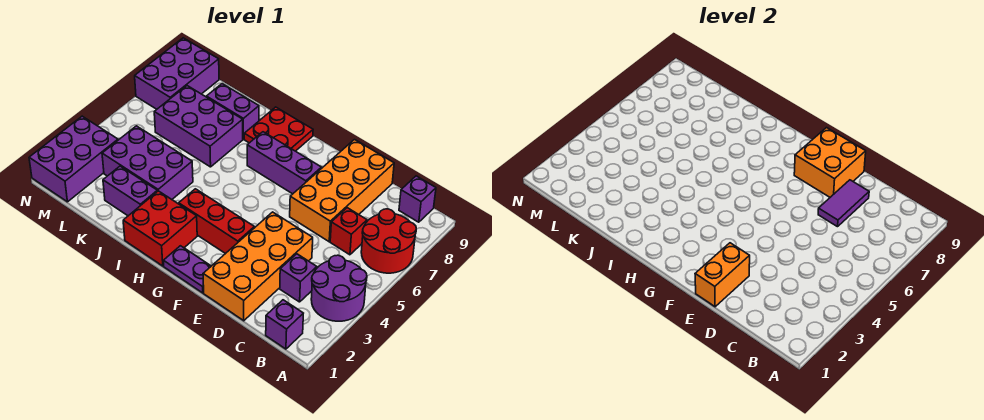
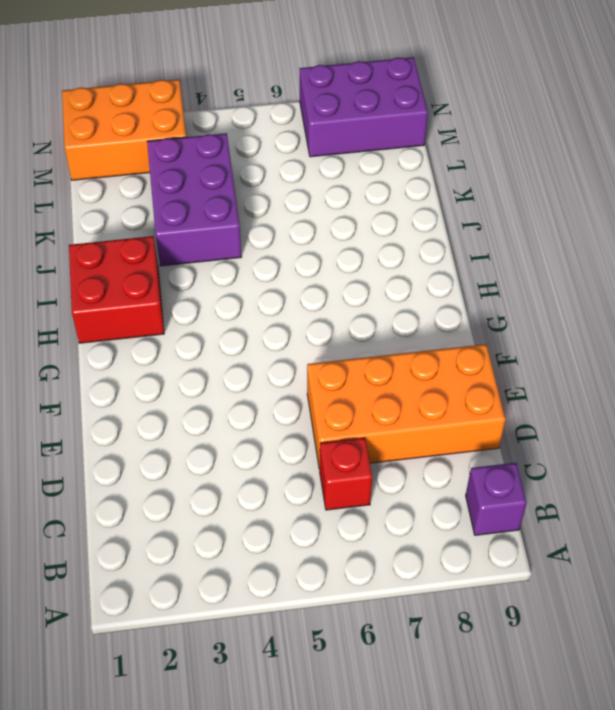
orange 2x3 brick [62,80,186,180] -> purple 2x3 brick [29,116,118,202]
none -> purple 2x2 round brick [311,255,367,321]
none -> red 2x2 round brick [361,209,416,273]
none -> purple 1x1 brick [266,300,303,349]

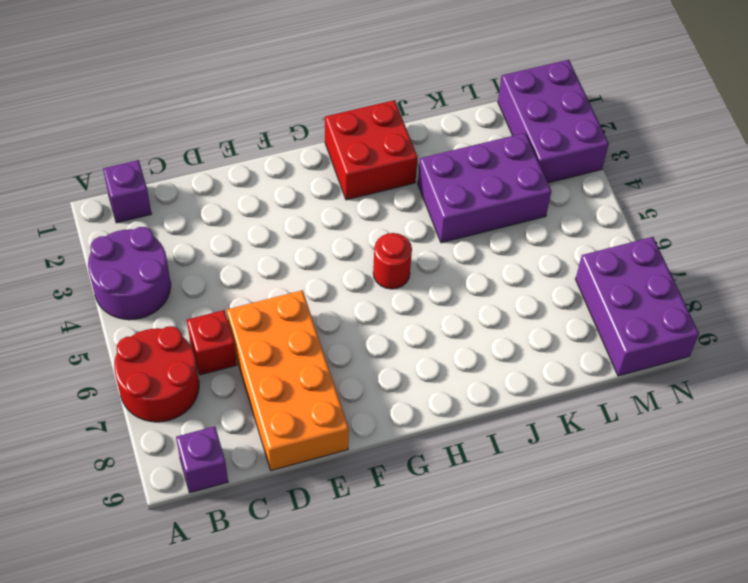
red 1x1 round brick [373,233,412,289] -> none
none -> purple 1x1 brick [280,254,317,302]
none -> orange 2x4 brick [203,212,313,321]
none -> purple 1x2 plate [163,246,211,293]

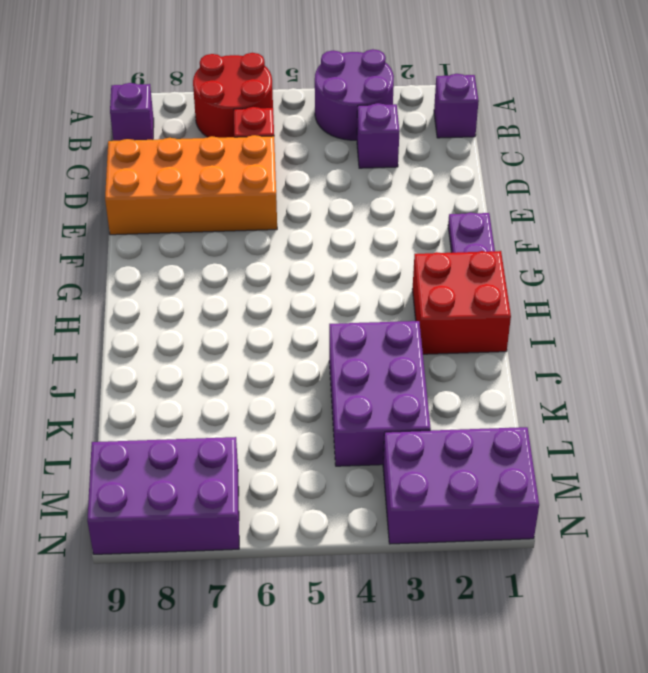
none -> orange 2x4 brick [203,212,313,321]
none -> red 1x3 brick [179,189,254,254]
none -> purple 1x3 brick [247,132,321,194]

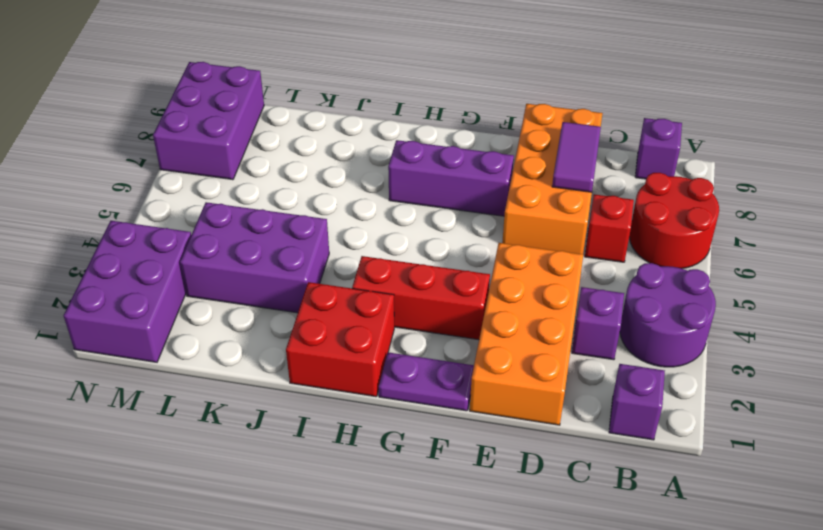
none -> red 2x2 plate [244,107,313,151]
none -> purple 1x2 brick [103,166,157,216]
none -> purple 2x3 brick [154,86,243,167]

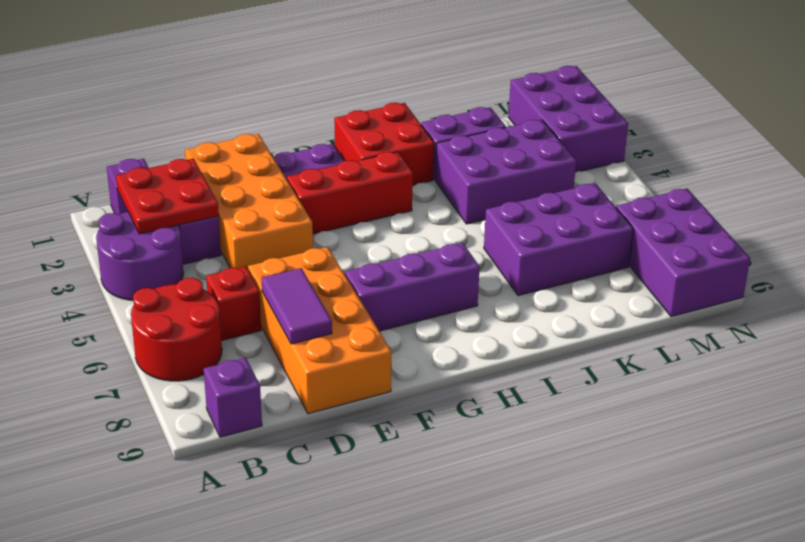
red 2x2 plate [116,159,219,234] -> red 2x2 plate moved to [244,107,313,151]
none -> purple 1x2 brick [206,84,259,139]
none -> orange 1x2 brick [695,243,750,307]
none -> orange 2x2 brick [794,128,866,197]

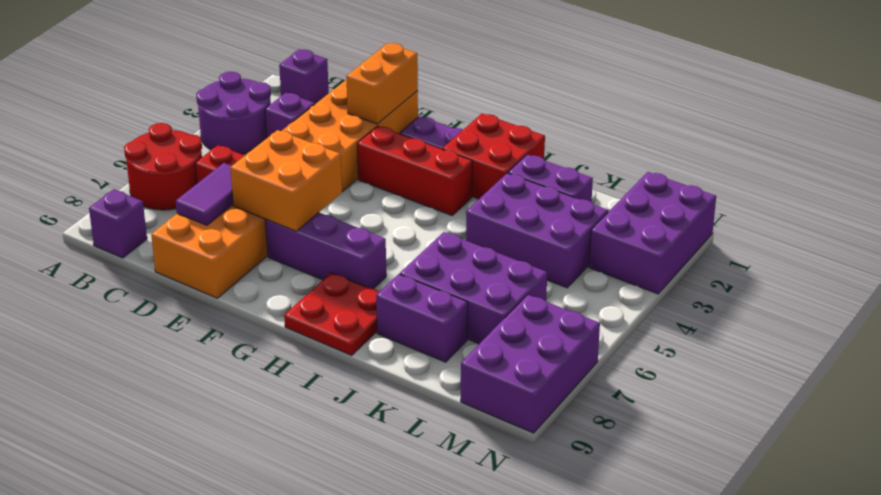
orange 2x2 brick [230,130,342,231] -> orange 2x2 brick moved to [794,128,866,197]

